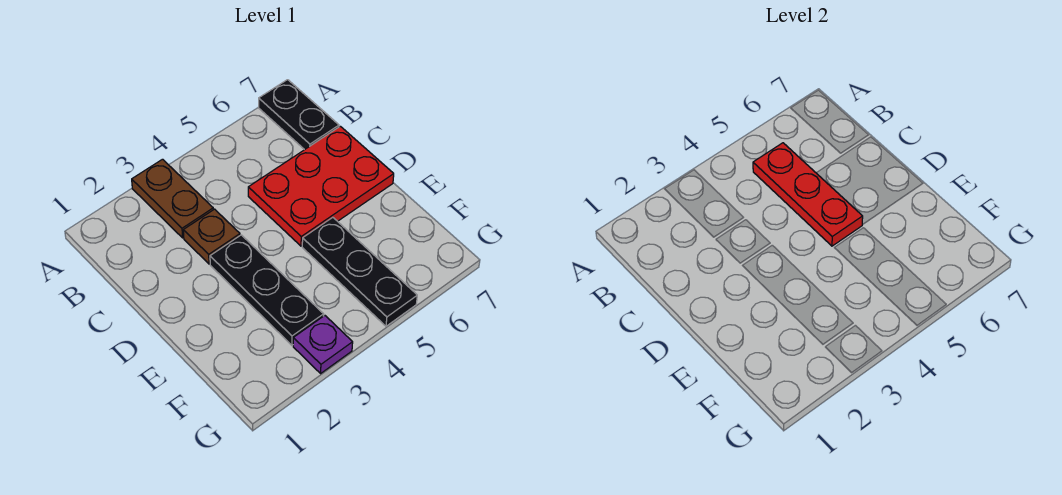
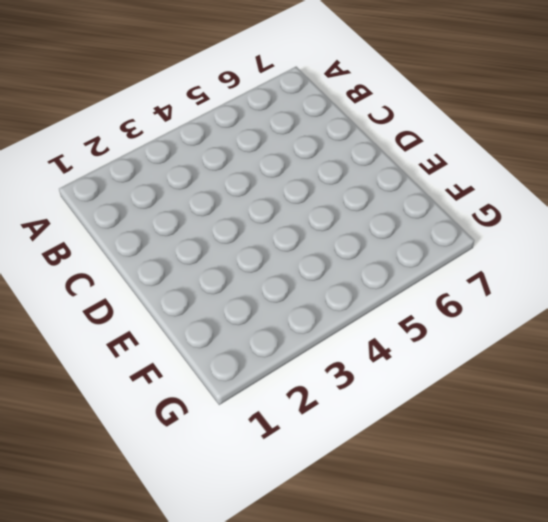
none -> brown 1x2 plate [132,159,213,238]
none -> black 1x2 plate [259,80,339,150]

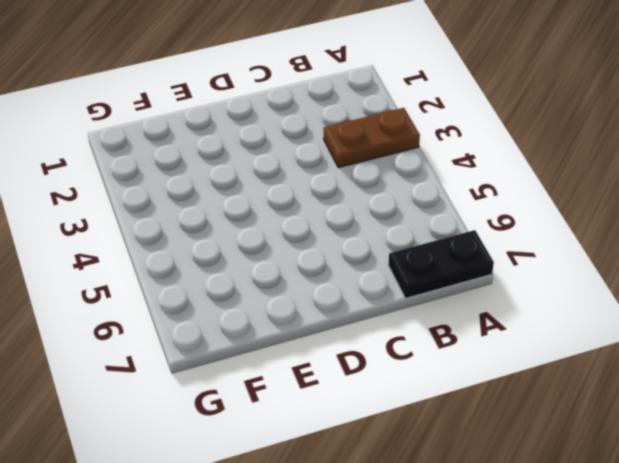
none -> brown 1x1 plate [183,209,240,264]
none -> red 2x3 plate [248,126,394,246]

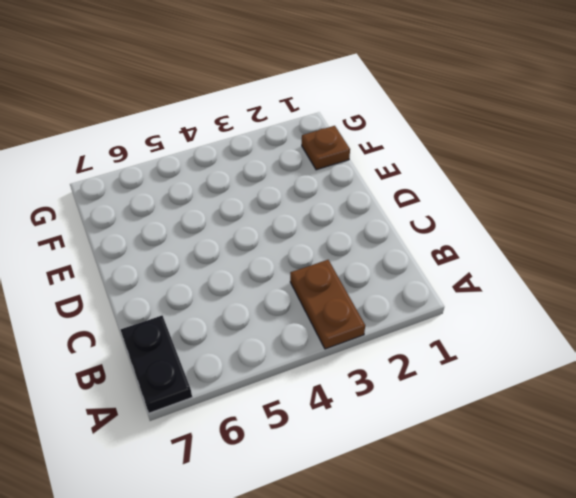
brown 1x1 plate [302,126,350,170] -> brown 1x1 plate moved to [183,209,240,264]
none -> red 2x3 plate [248,126,394,246]
none -> black 1x3 plate [210,235,324,345]

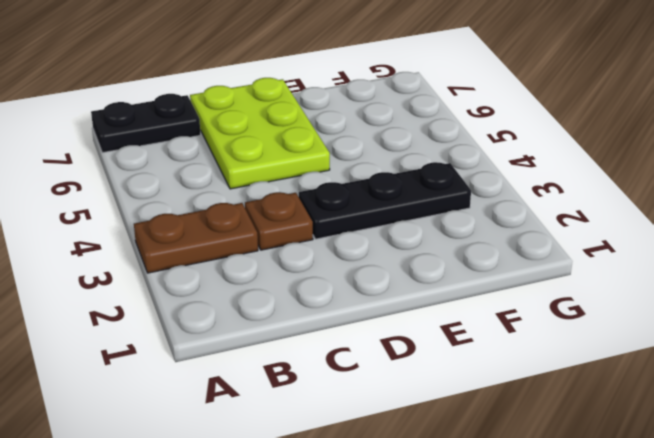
lime 2x3 plate [190,78,330,189] -> red 2x3 plate [248,126,394,246]
none -> black 1x3 plate [302,217,417,326]
none -> purple 1x1 plate [293,316,353,373]

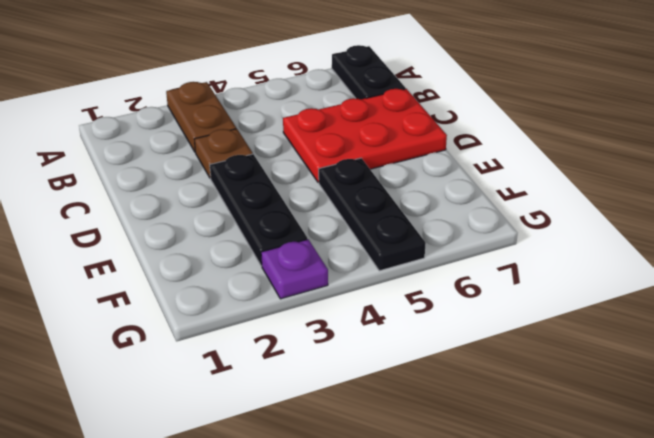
none -> red 1x3 plate [753,143,863,246]

